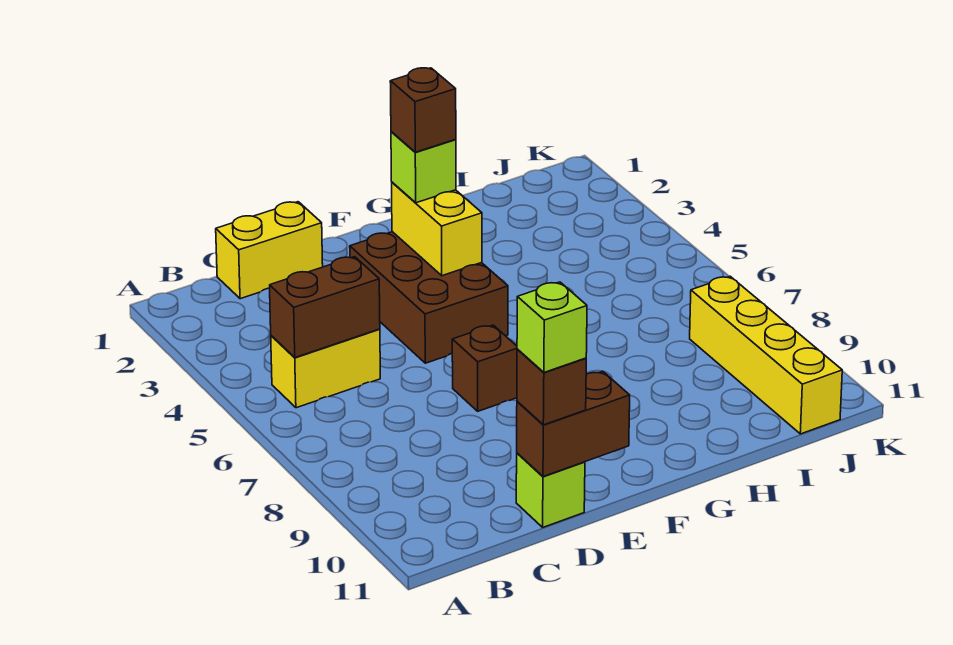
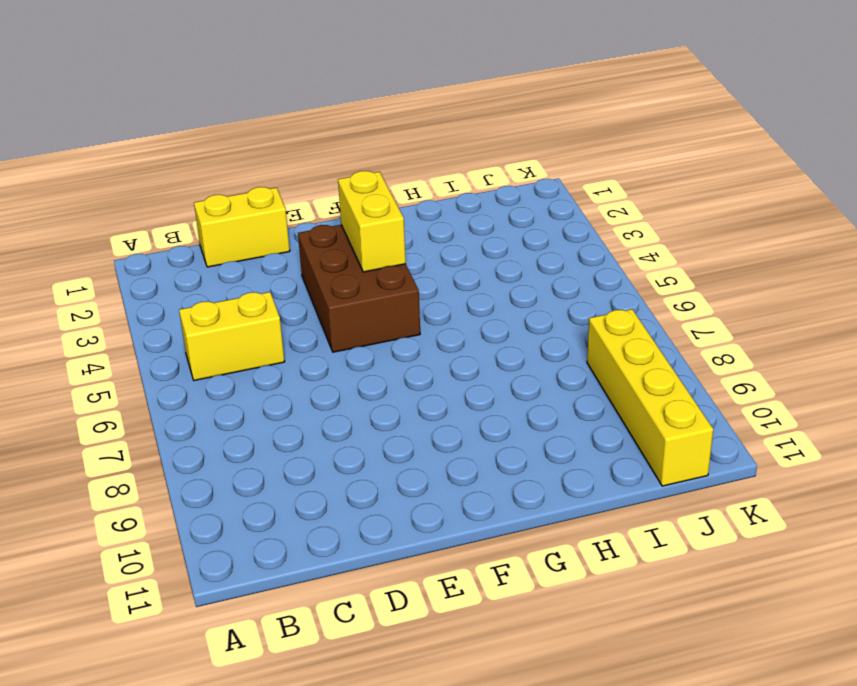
none -> lime 1x1 brick [516,453,585,527]
none -> brown 1x1 brick [452,325,517,411]
none -> brown 1x2 brick [270,257,380,358]

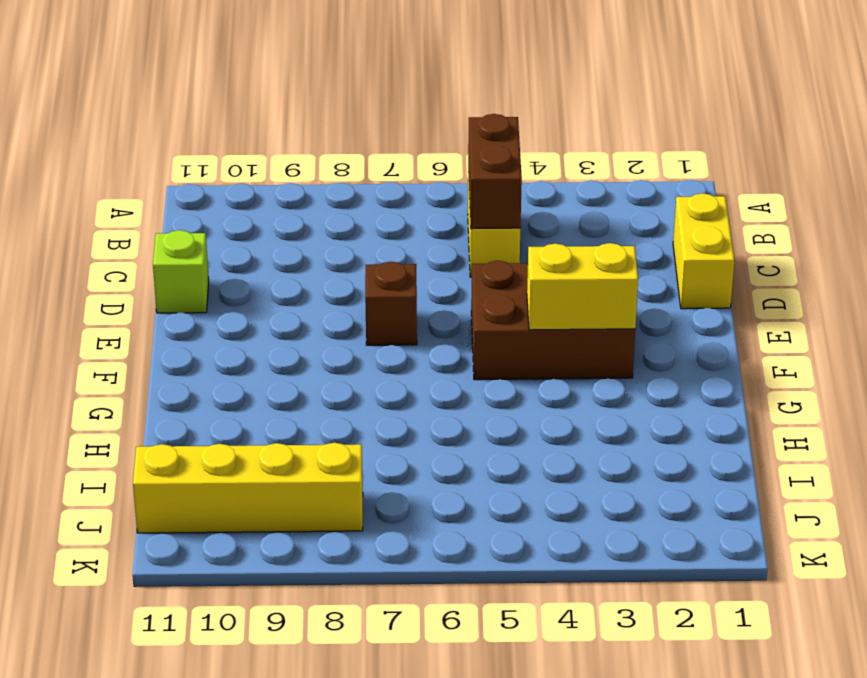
none -> brown 1x2 brick [517,371,630,477]
none -> brown 1x1 brick [517,349,586,425]
none -> lime 1x1 brick [391,132,456,203]

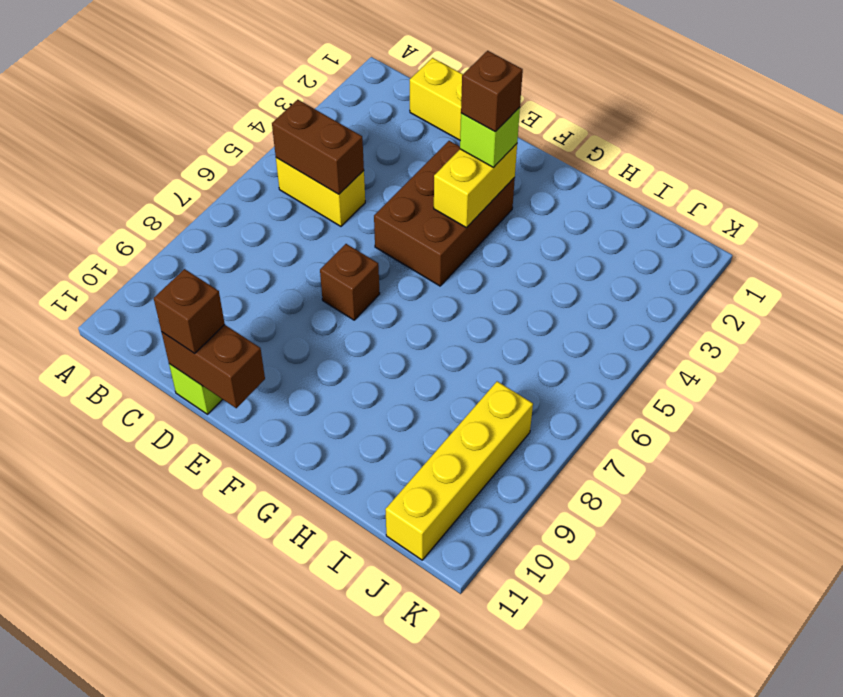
none -> lime 1x1 brick [517,282,587,372]

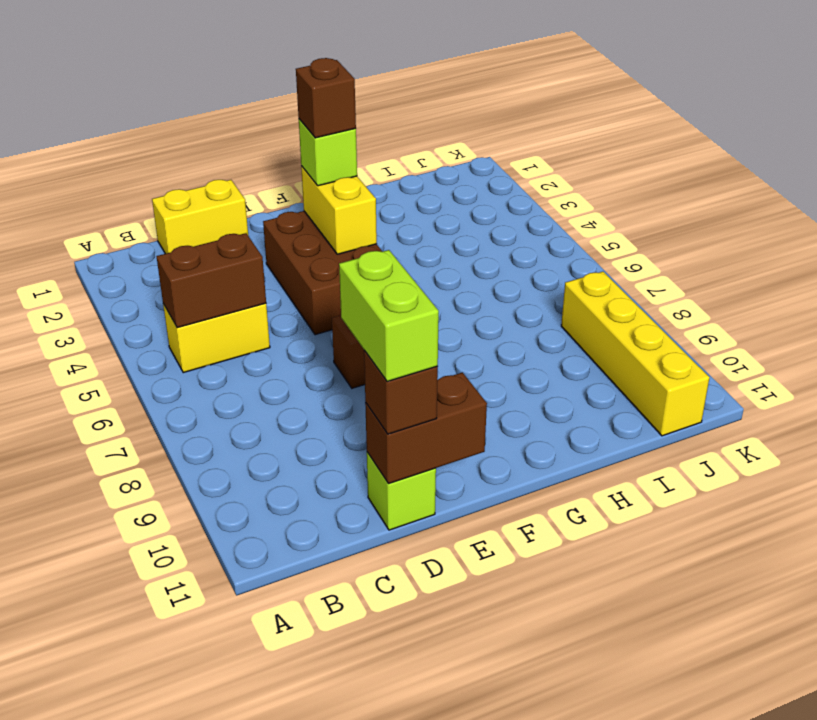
lime 1x2 brick [339,250,439,382] -> lime 1x1 brick [517,282,587,372]

